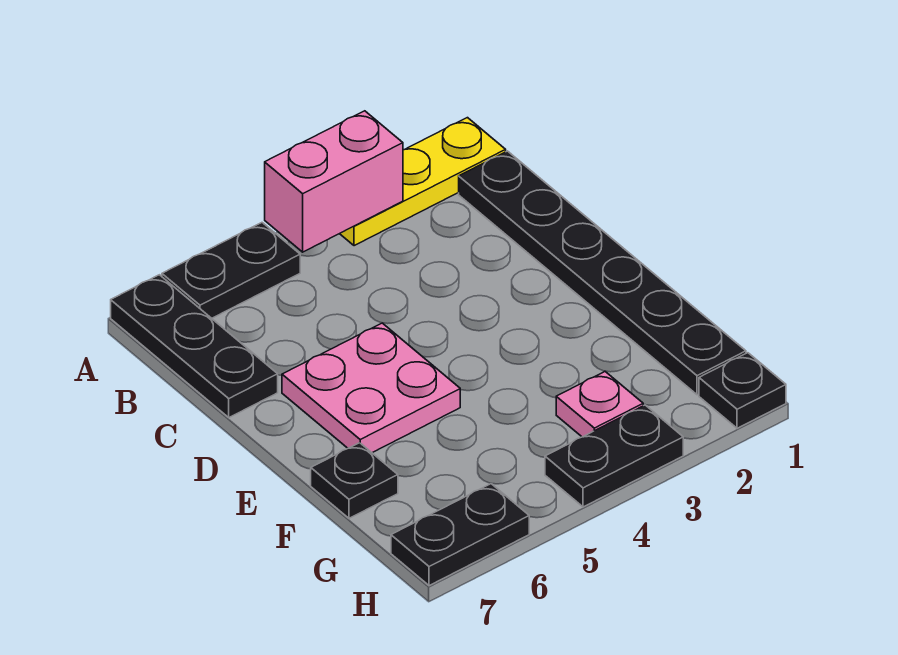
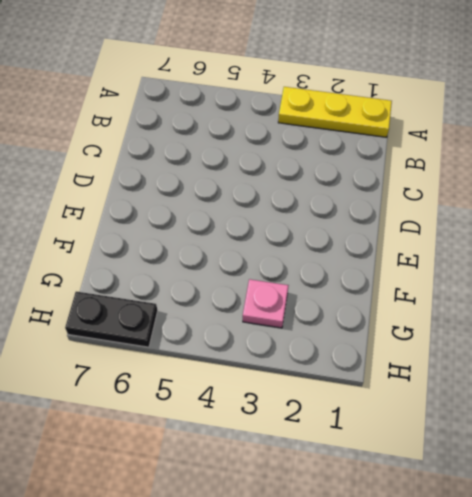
none -> black 1x2 plate [162,223,300,318]
none -> black 1x3 plate [111,275,278,417]

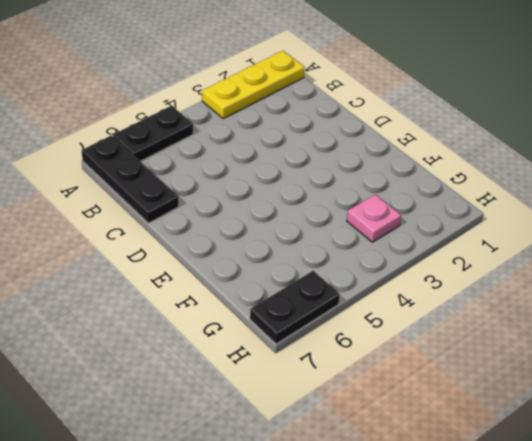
none -> black 1x6 plate [459,151,746,395]
none -> pink 2x2 plate [282,323,460,453]

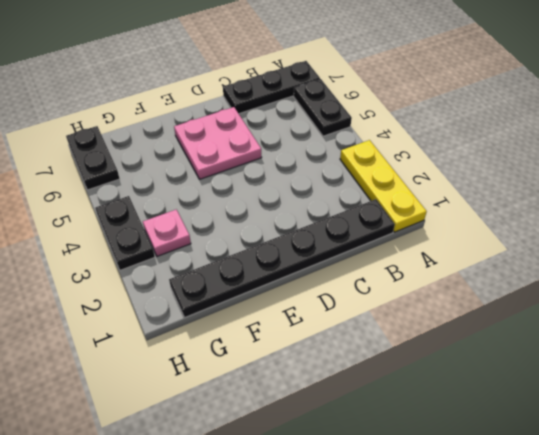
none -> black 1x1 plate [311,443,398,518]
none -> black 1x1 plate [699,353,786,428]

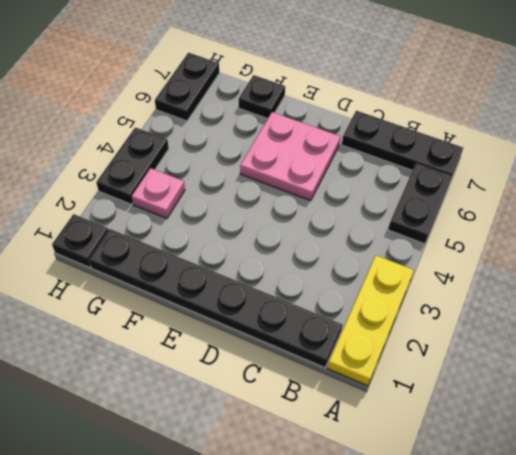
none -> pink 1x2 brick [265,111,403,252]

